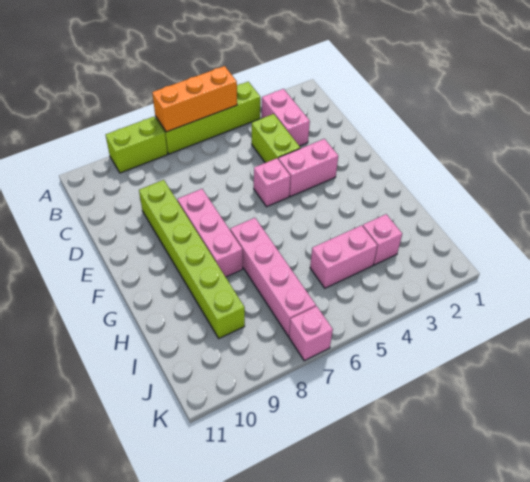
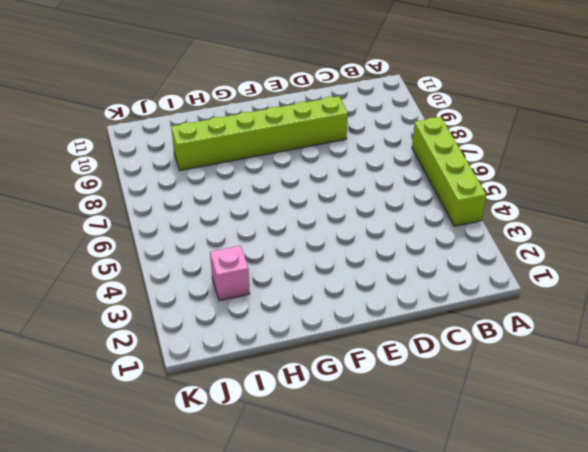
none -> lime 1x2 brick [106,117,168,173]
none -> pink 1x2 brick [262,89,310,146]
none -> lime 1x2 brick [252,114,300,163]

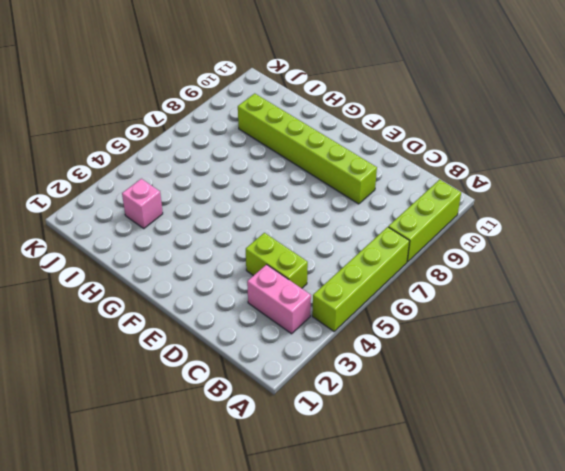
lime 1x3 brick [388,179,461,262] -> lime 1x2 brick [106,117,168,173]
none -> pink 1x2 brick [278,139,338,196]
none -> pink 1x1 brick [254,158,291,207]
none -> pink 1x3 brick [178,189,243,277]

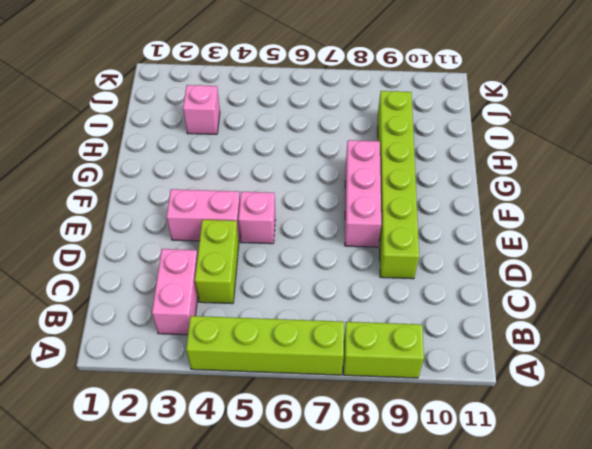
none -> pink 1x4 brick [230,218,316,336]
none -> pink 1x2 brick [310,225,377,288]
none -> pink 1x1 brick [289,306,333,361]

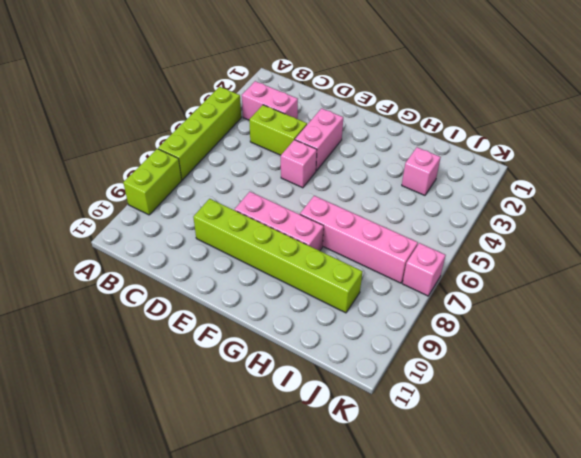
none -> pink 1x2 brick [310,225,377,288]
none -> orange 1x3 brick [152,66,237,132]

